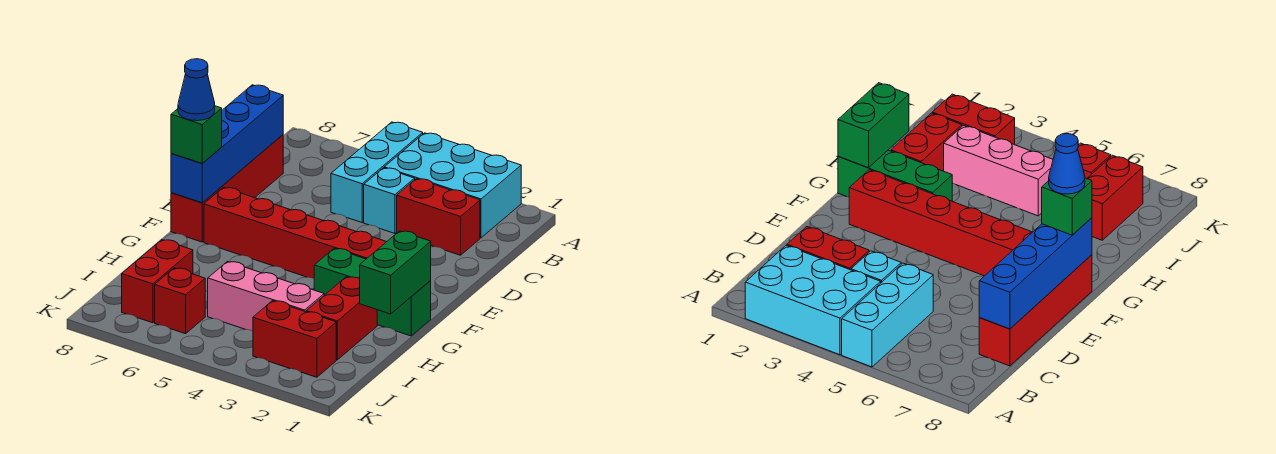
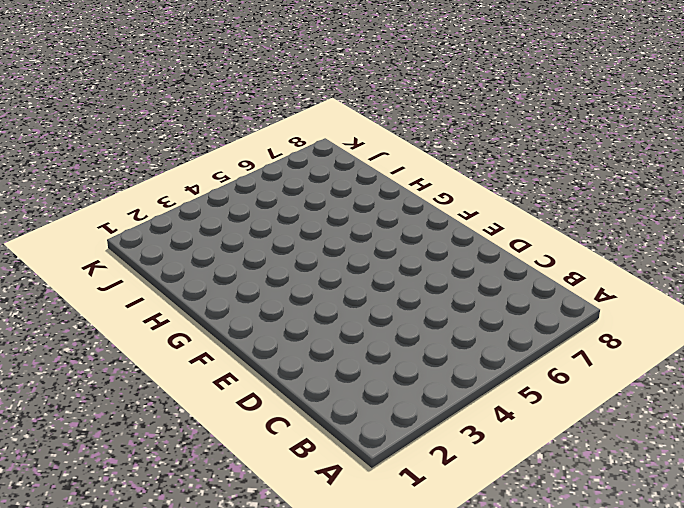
none -> cyan 2x3 brick [384,133,521,238]
none -> cyan 1x3 brick [331,122,423,222]
none -> red 1x2 brick [397,179,480,255]

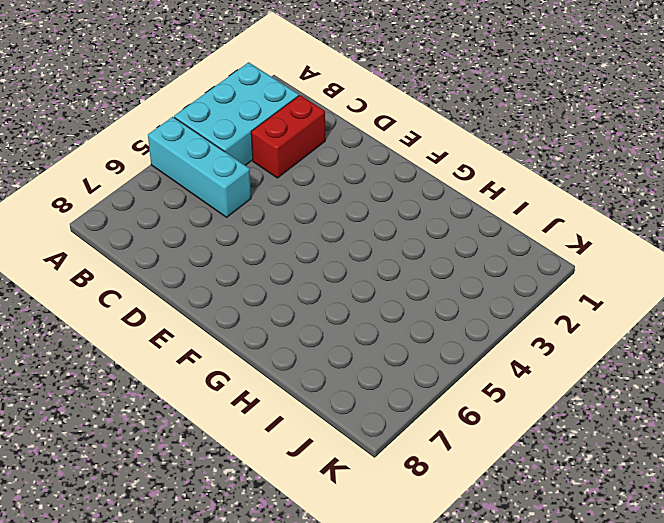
none -> cyan 1x1 brick [364,168,415,233]
none -> red 1x4 brick [171,135,283,242]
none -> red 1x6 brick [204,187,386,278]

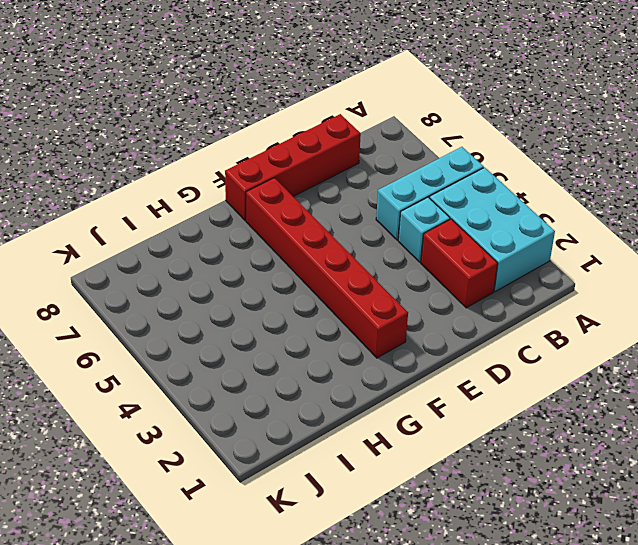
none -> green 1x3 brick [314,249,431,336]
none -> red 1x2 brick [306,277,377,360]
none -> pink 1x3 brick [208,262,324,331]

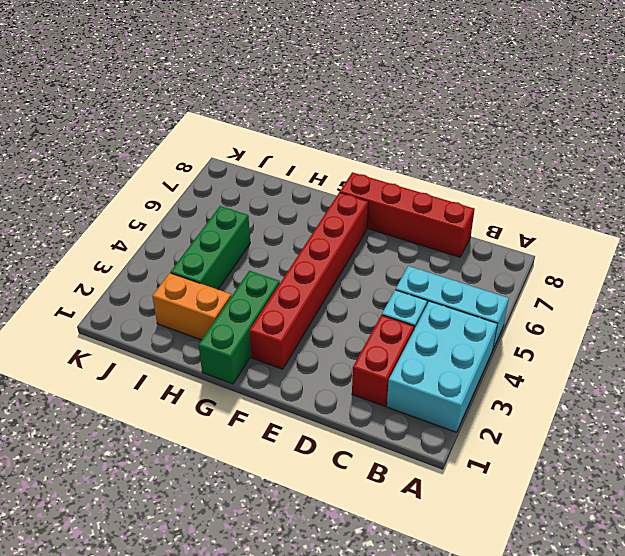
orange 1x2 brick [152,273,231,340] -> red 1x2 brick [306,277,377,360]
green 1x3 brick [171,206,250,289] -> pink 1x3 brick [208,262,324,331]
none -> red 1x2 brick [122,240,193,323]
none -> red 1x2 brick [253,301,336,377]
none -> red 1x1 brick [155,268,205,334]

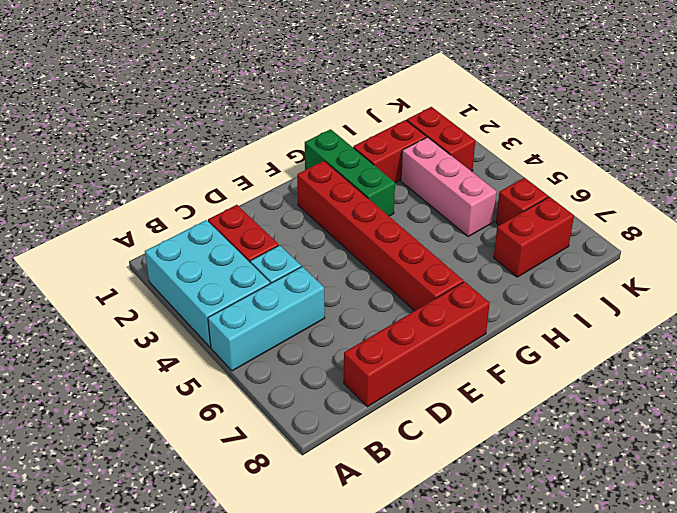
none -> blue 1x4 brick [171,85,283,203]
none -> green 1x2 brick [360,231,431,314]
none -> green 1x1 brick [171,106,222,163]

